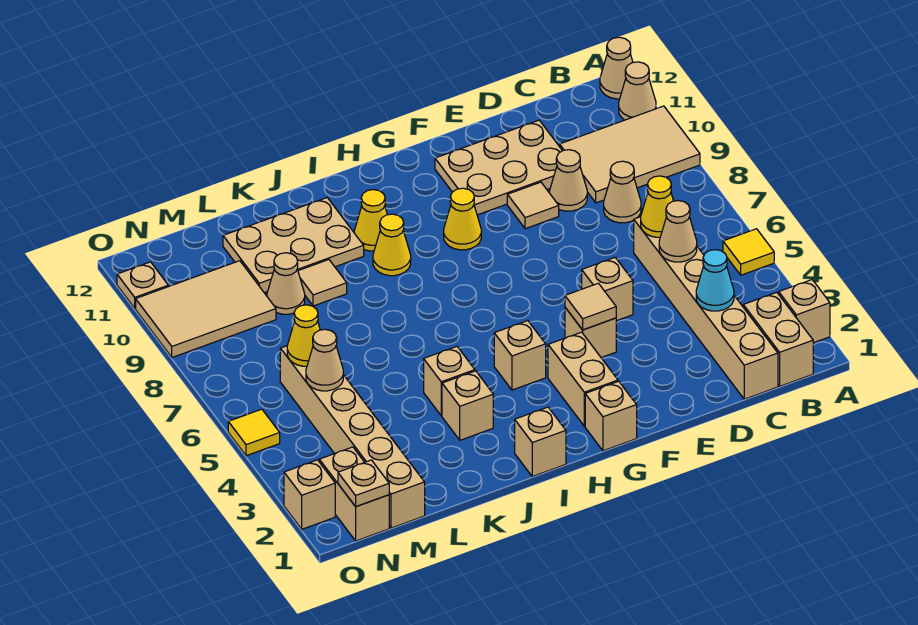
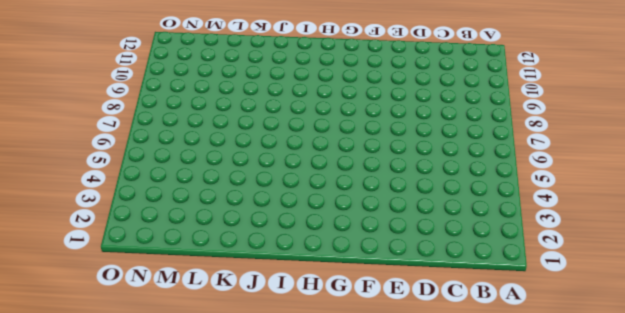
none -> tan 1x1 brick [779,280,830,343]
none -> yellow 1x1 tile [723,229,774,275]
none -> tan 2x3 tile [560,106,700,203]
none -> tan 1x1 cone [619,62,656,120]

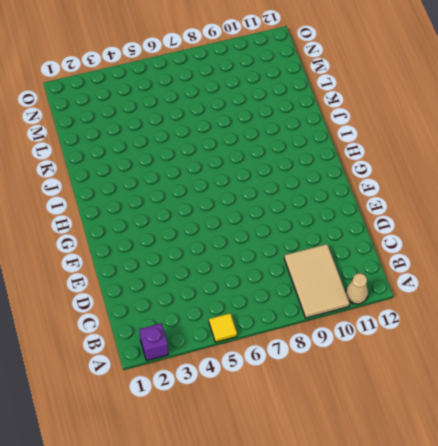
purple 1x1 brick [139,324,168,361] -> tan 1x1 brick [779,280,830,343]
none -> tan 1x1 cone [600,37,633,99]
none -> tan 1x2 brick [743,292,813,386]
none -> tan 1x6 brick [634,217,778,399]
none -> tan 1x1 cone [604,161,641,223]

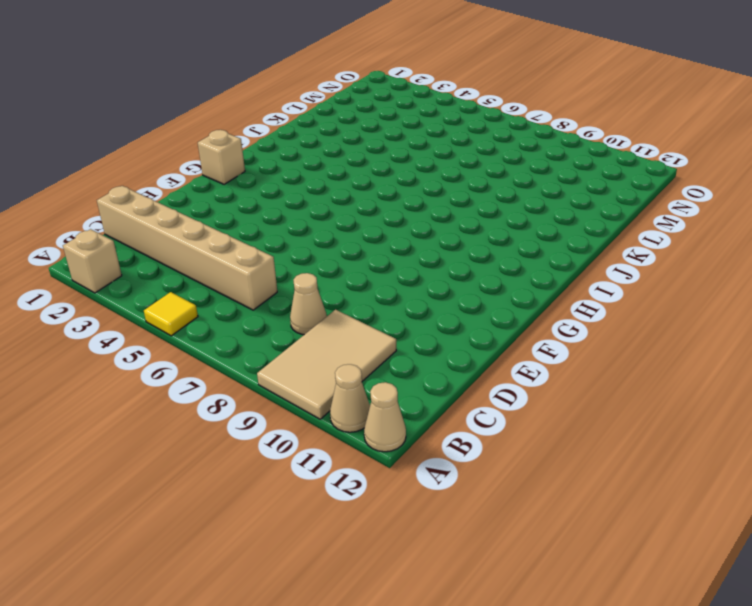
none -> tan 1x2 brick [743,292,813,386]
none -> tan 1x1 cone [550,150,587,211]
none -> tan 2x3 plate [435,120,562,215]
none -> tan 1x1 brick [582,258,633,321]

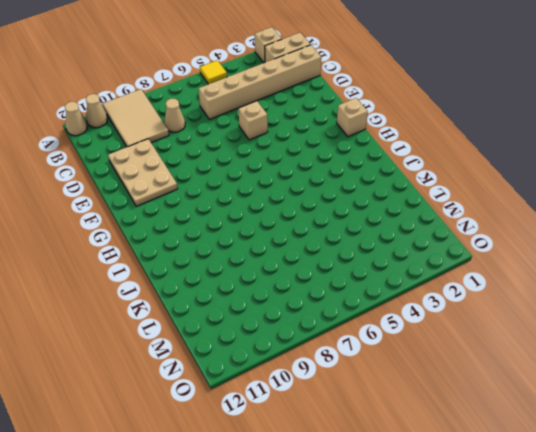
none -> tan 1x1 cone [550,150,587,211]
none -> tan 1x1 tile [507,182,559,229]
none -> tan 1x1 brick [565,308,616,358]
none -> tan 1x2 brick [548,332,618,426]

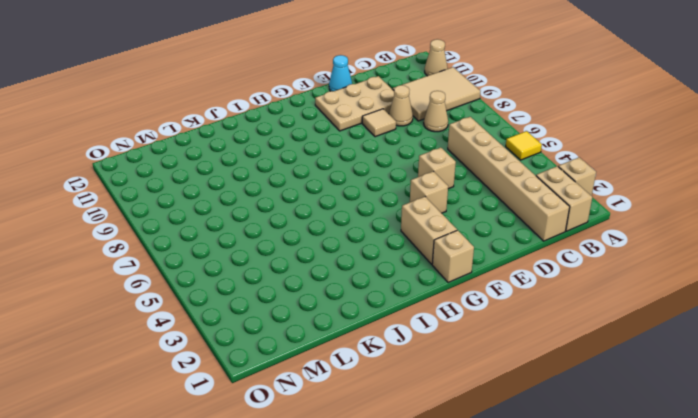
cyan 1x1 cone [329,55,352,91] -> cyan 1x1 cone moved to [696,250,734,311]
none -> tan 1x1 cone [600,37,633,99]
none -> yellow 1x1 cone [444,188,481,250]
none -> tan 1x1 brick [494,321,546,390]
none -> tan 1x1 brick [515,407,566,477]

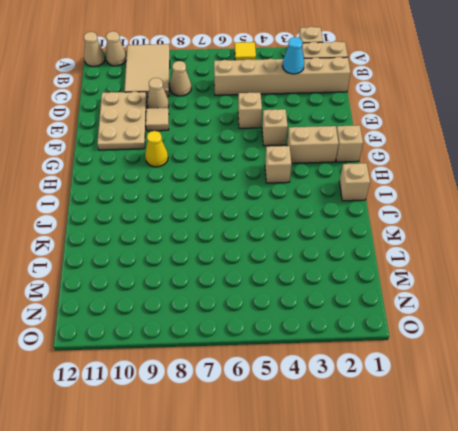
none -> yellow 1x1 cone [373,214,411,276]
none -> yellow 1x1 cone [354,190,387,251]
none -> tan 1x1 brick [442,371,493,440]
none -> tan 1x1 brick [424,347,475,416]

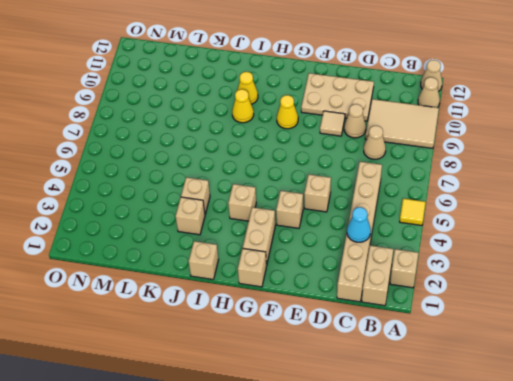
none -> tan 2x3 plate [223,198,364,293]
none -> tan 1x1 tile [298,260,347,306]
none -> tan 1x1 cone [267,253,305,314]
none -> tan 1x6 brick [280,346,425,528]

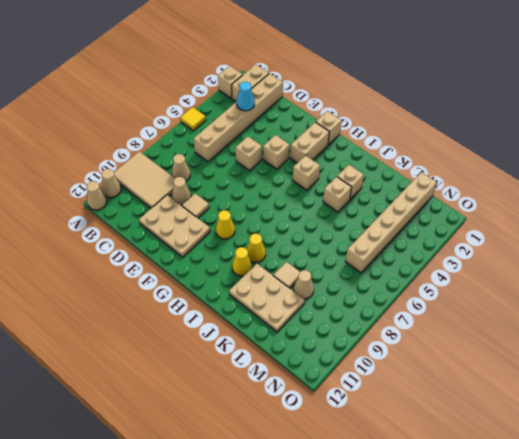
none -> tan 1x1 brick [515,407,566,477]
none -> tan 2x3 tile [136,261,276,357]
none -> tan 1x2 brick [319,447,389,541]
none -> tan 1x1 brick [284,460,335,529]

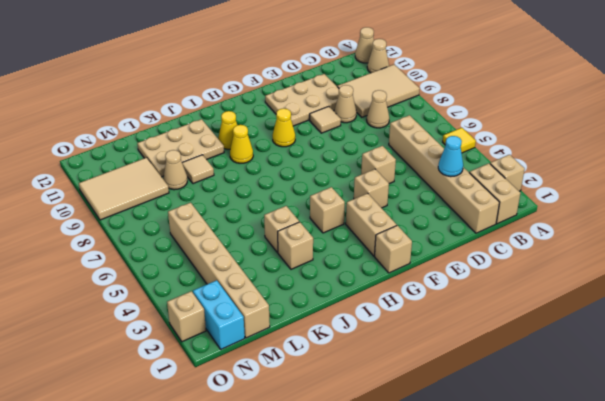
cyan 1x2 brick [193,280,245,349] -> tan 1x2 brick [319,447,389,541]
none -> tan 1x1 brick [515,407,566,477]
none -> yellow 1x1 tile [228,409,280,456]
none -> tan 1x1 plate [117,262,168,308]
none -> tan 1x1 cone [659,201,697,262]

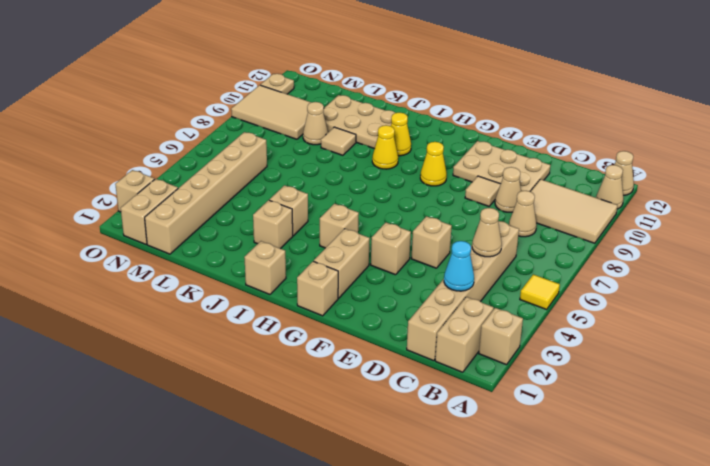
none -> yellow 1x1 tile [228,409,280,456]
none -> yellow 1x1 cone [641,176,673,237]
none -> tan 1x1 tile [565,283,616,330]
none -> tan 1x1 cone [306,329,343,391]

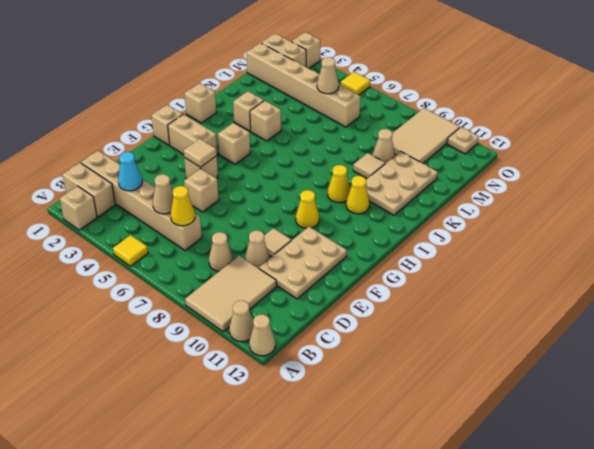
none -> yellow 1x1 cone [287,305,320,366]
none -> tan 1x1 plate [338,460,389,507]

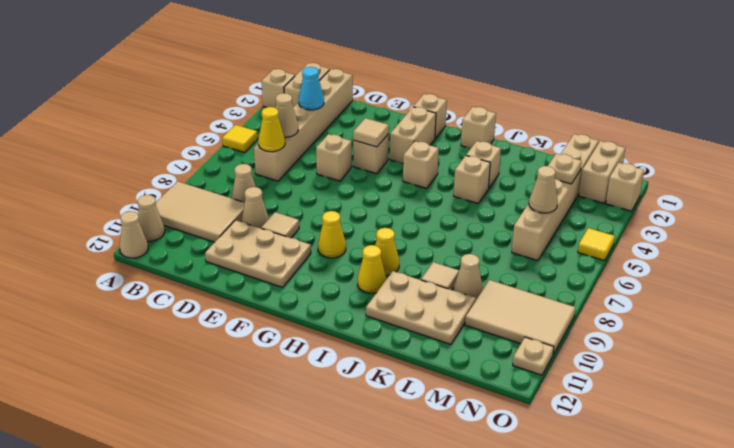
tan 1x1 plate [548,154,582,184] -> tan 1x1 plate moved to [338,460,389,507]
none -> yellow 1x1 cone [287,305,320,366]

